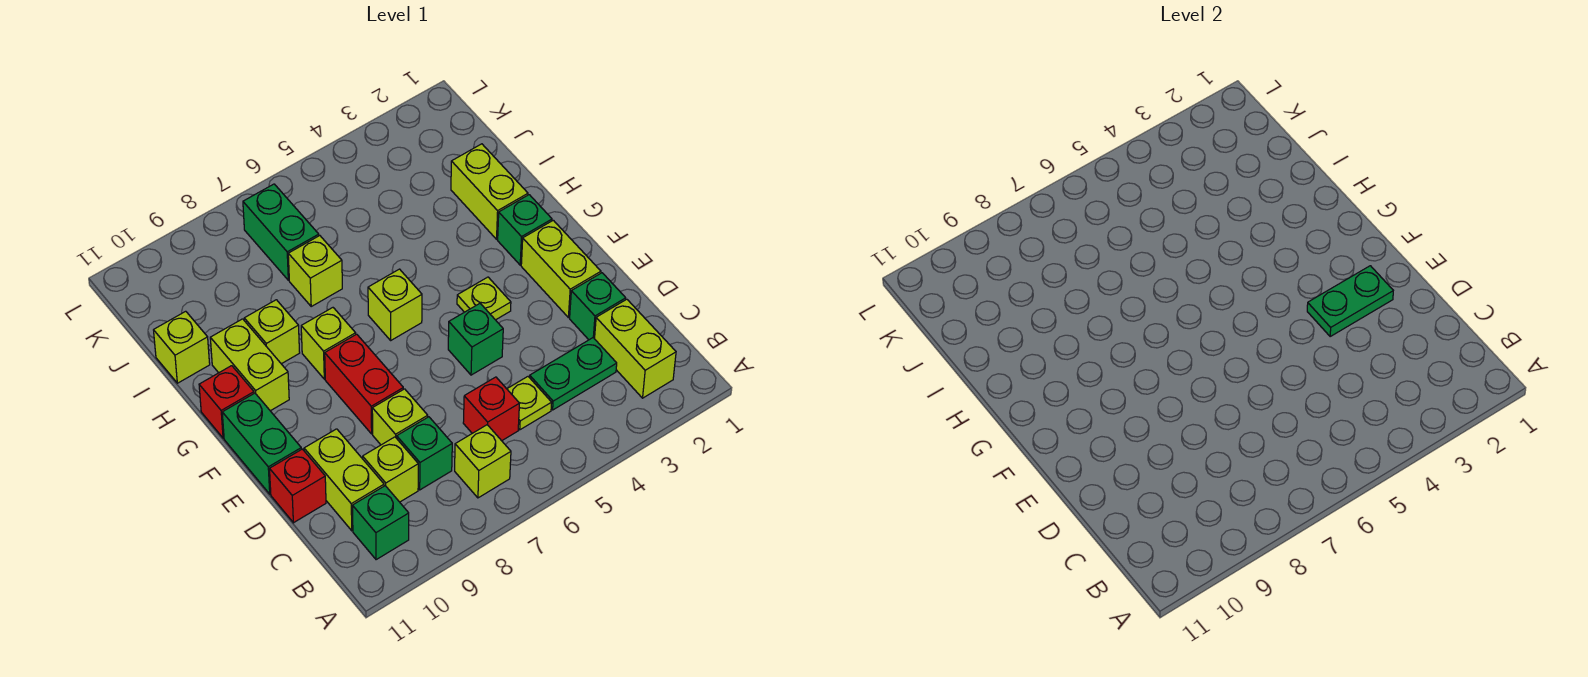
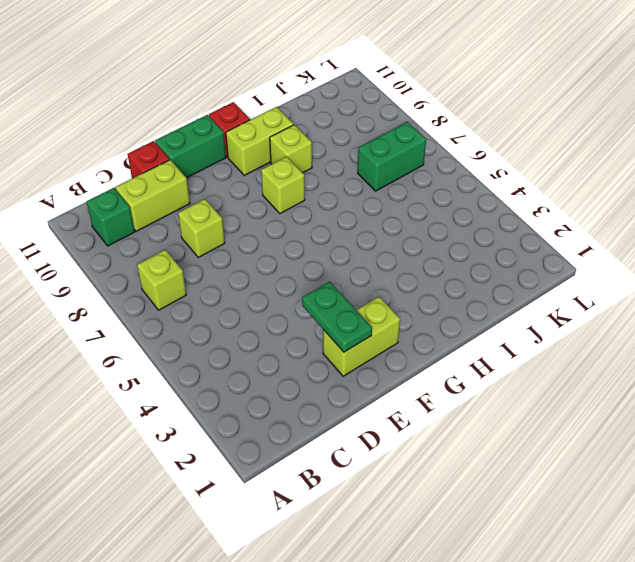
none -> lime 1x2 brick [595,299,676,398]
none -> green 1x2 plate [530,338,617,410]
none -> lime 1x1 plate [507,377,552,430]

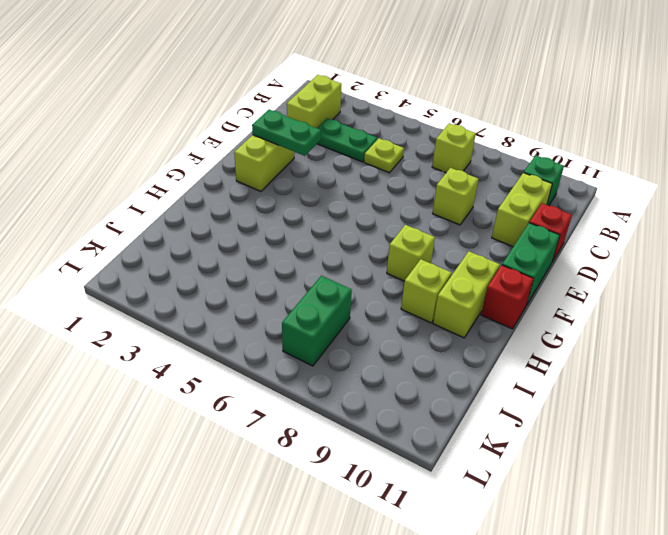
none -> red 1x1 brick [463,377,519,441]
none -> green 1x1 brick [397,417,452,490]
none -> lime 1x1 brick [363,437,418,502]

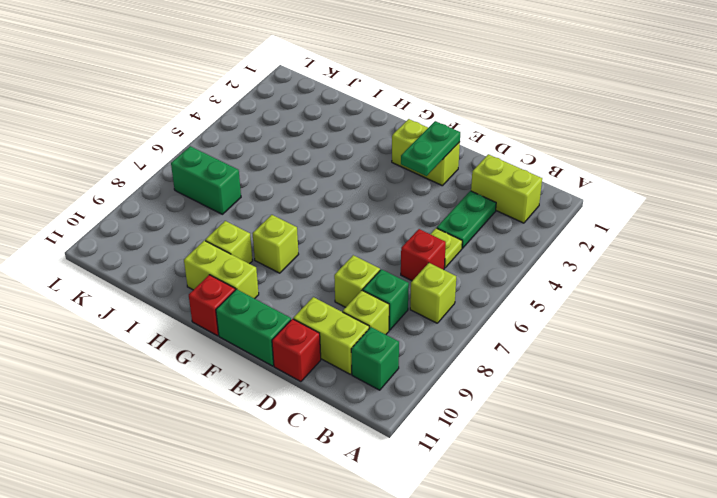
none -> green 1x1 brick [570,273,626,340]
none -> green 1x1 brick [448,303,503,375]
none -> red 1x2 brick [325,334,403,434]

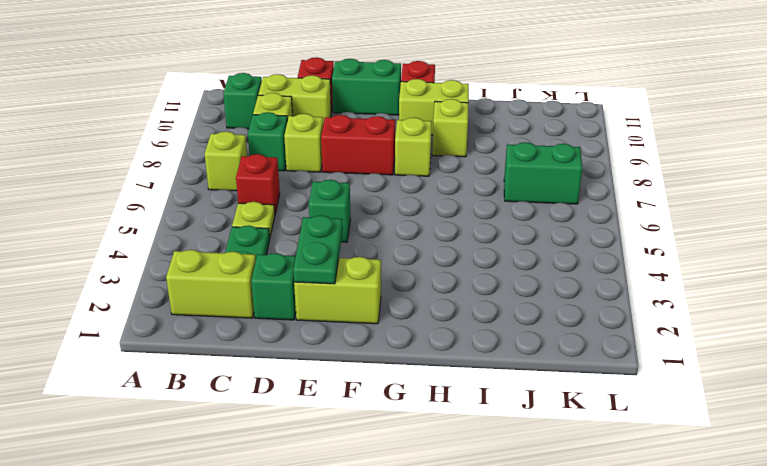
none -> lime 1x1 plate [457,277,511,320]
none -> green 1x1 brick [498,195,552,265]
none -> lime 1x1 brick [368,269,422,340]

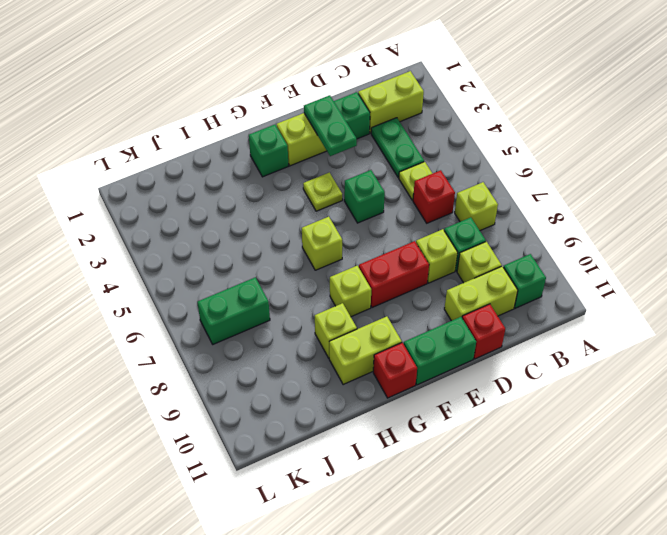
none -> lime 1x2 brick [451,144,528,239]
none -> lime 1x1 brick [288,236,342,306]
none -> lime 1x1 brick [154,311,210,383]

